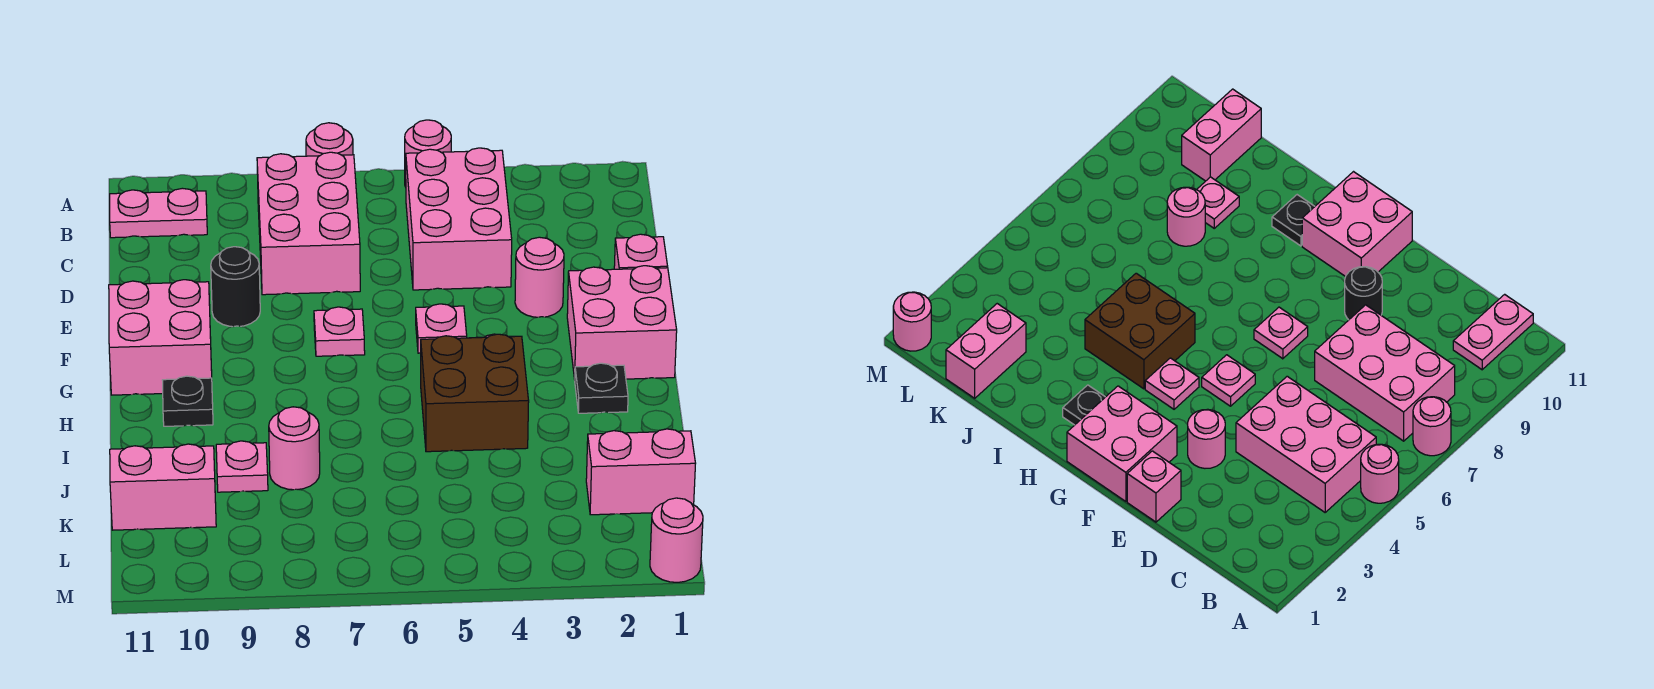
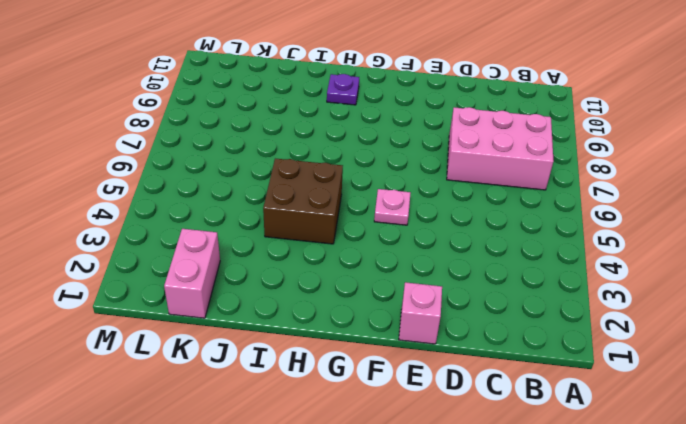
purple 1x1 plate [327,74,359,105] -> black 1x1 plate [162,376,213,426]
none -> pink 1x1 round brick [405,120,451,187]
none -> pink 1x1 round brick [306,123,353,156]
none -> pink 2x3 brick [406,148,512,290]

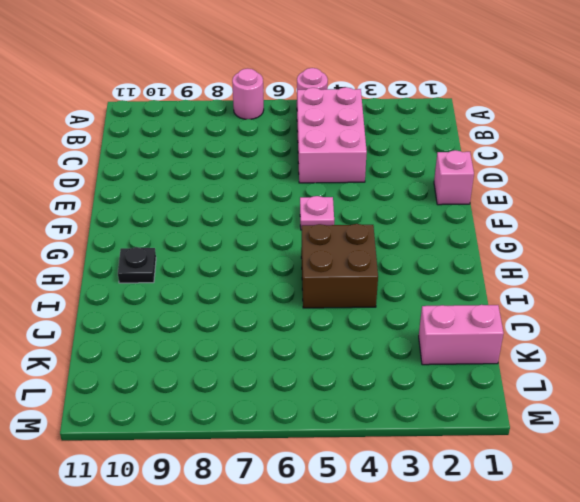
none -> pink 2x3 brick [257,152,360,295]
none -> pink 1x2 plate [110,188,207,238]
none -> pink 1x1 round brick [515,237,564,317]

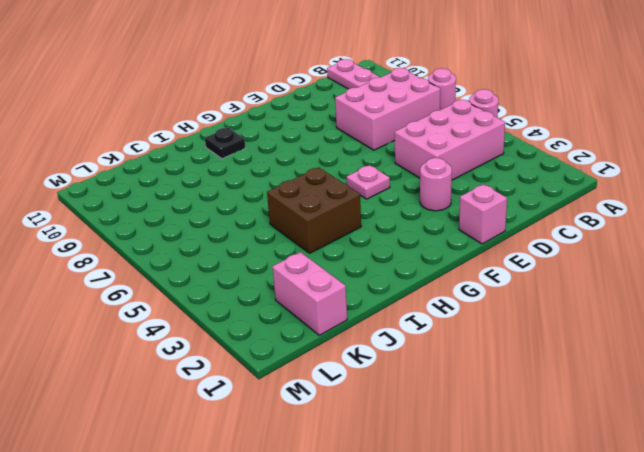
none -> black 1x1 round brick [211,247,260,327]
none -> pink 2x2 brick [567,266,677,379]
none -> pink 1x1 plate [314,307,365,356]

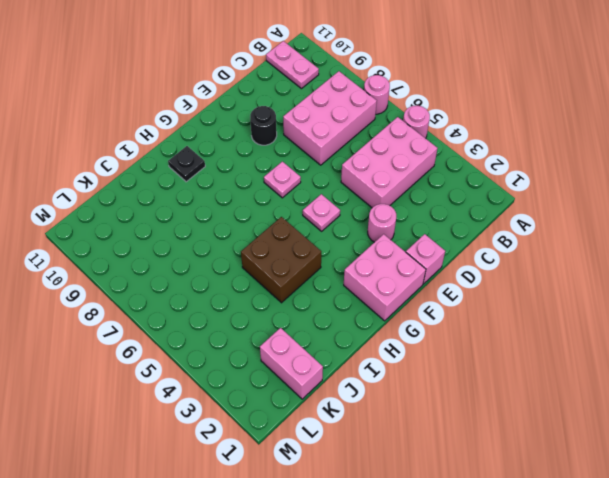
none -> pink 2x2 brick [109,280,212,395]
none -> pink 1x1 plate [1145,358,1199,409]
none -> black 1x1 plate [575,363,628,413]

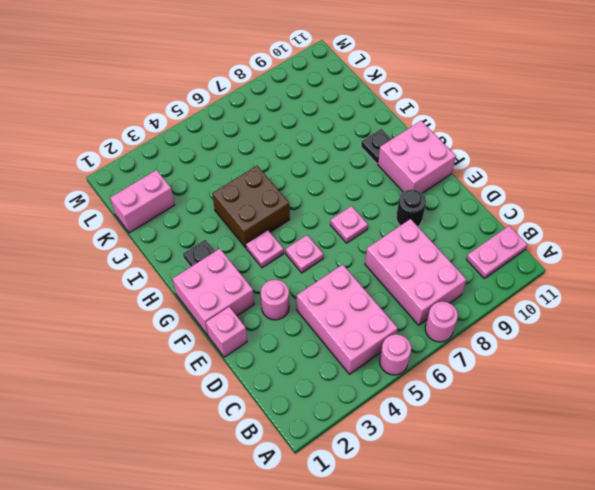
none -> pink 1x1 round brick [269,407,320,490]
none -> pink 1x1 plate [216,441,268,492]
none -> pink 1x2 brick [110,444,216,530]

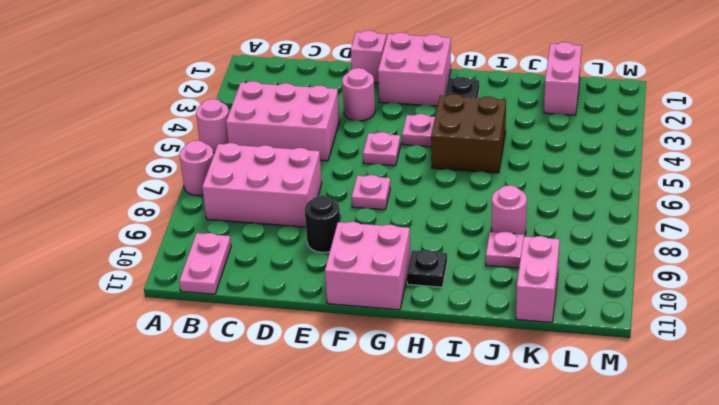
none -> pink 1x1 round brick [650,498,703,582]

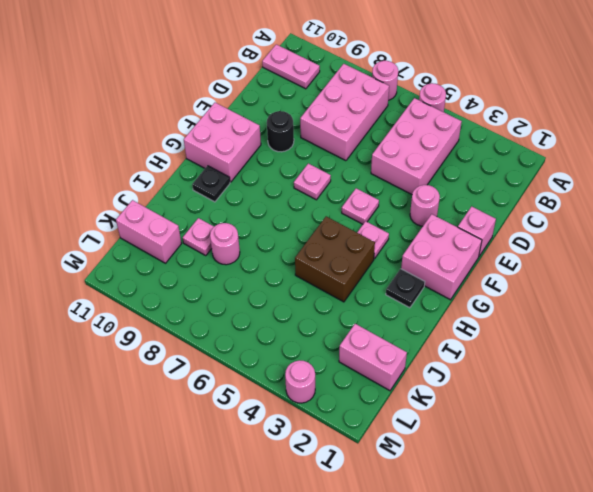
pink 1x1 round brick [285,360,315,403] -> pink 1x1 round brick moved to [650,498,703,582]

